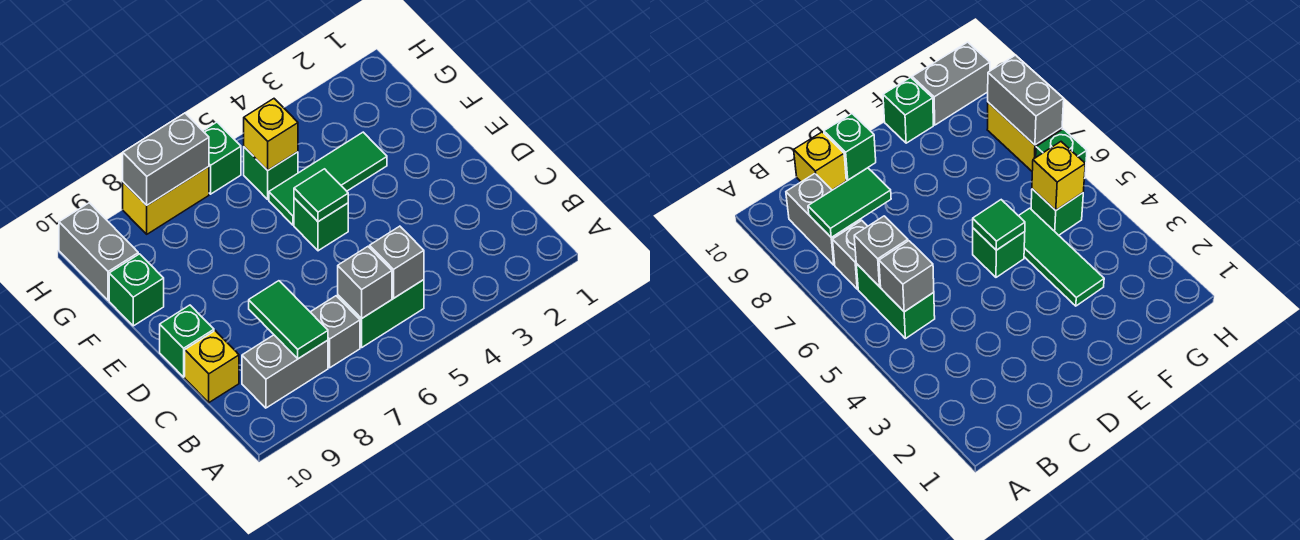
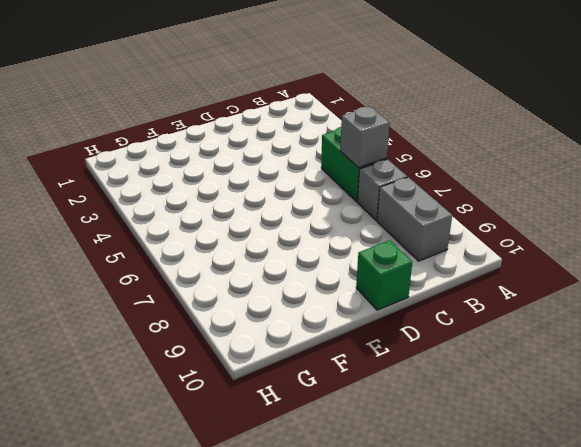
none -> yellow 1x1 brick [185,331,239,403]
none -> green 1x1 brick [294,198,348,251]
none -> green 1x3 tile [269,132,387,225]

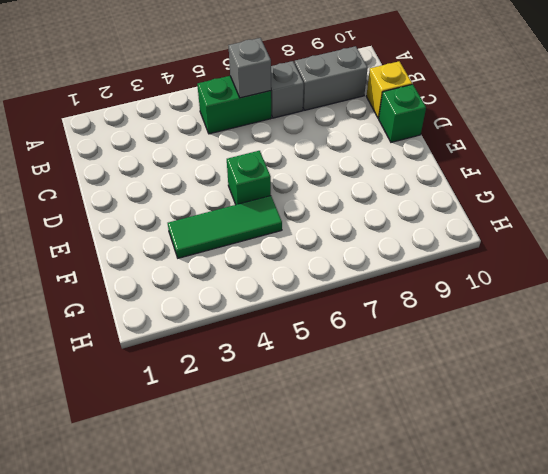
none -> green 1x1 brick [109,254,164,326]
none -> green 1x1 brick [244,147,298,199]
none -> grey 1x2 brick [59,203,138,300]

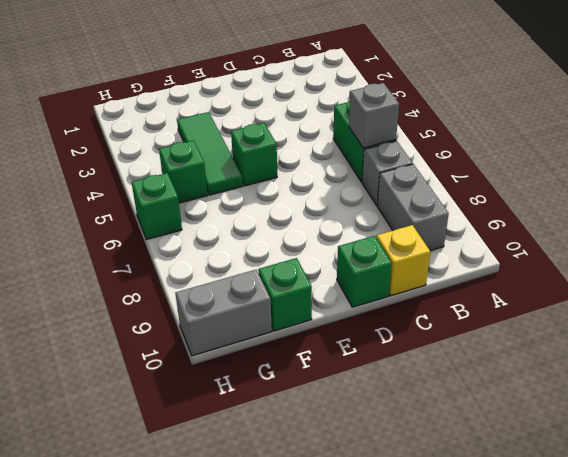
none -> yellow 1x2 brick [123,167,209,234]
none -> grey 1x1 brick [370,226,424,298]
none -> green 1x2 tile [249,281,328,359]

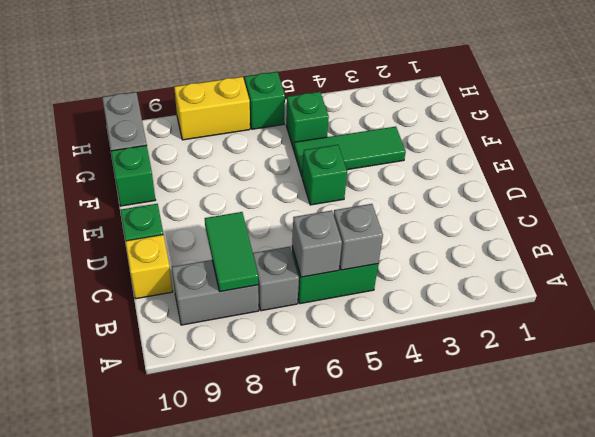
none -> green 1x1 tile [294,169,348,222]
none -> yellow 1x1 brick [244,99,298,170]
none -> grey 1x2 brick [123,113,209,205]

